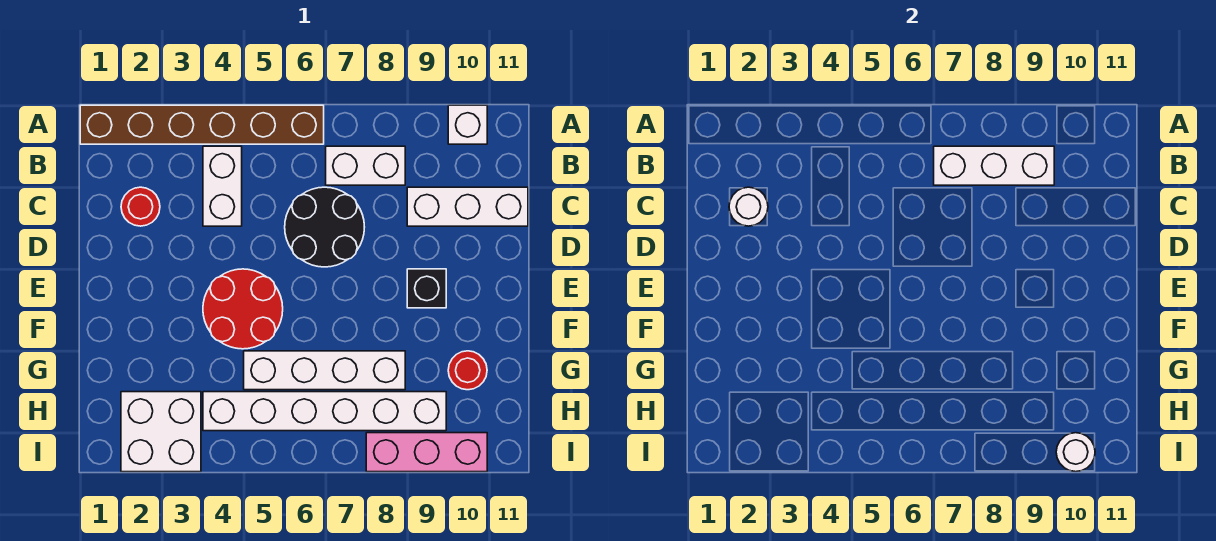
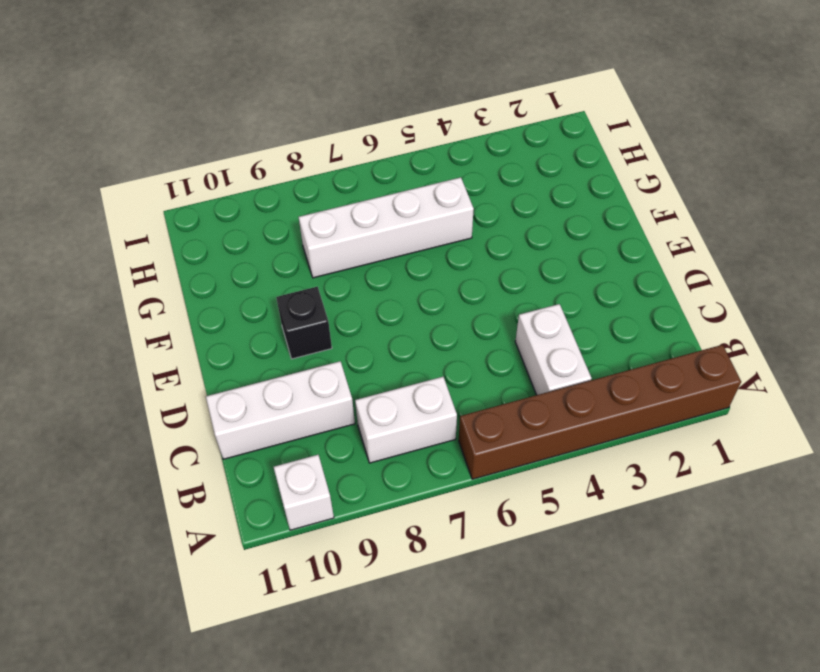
none -> red 1x1 round brick [121,187,160,226]
none -> black 2x2 round brick [285,187,364,267]
none -> red 2x2 round brick [203,269,283,349]

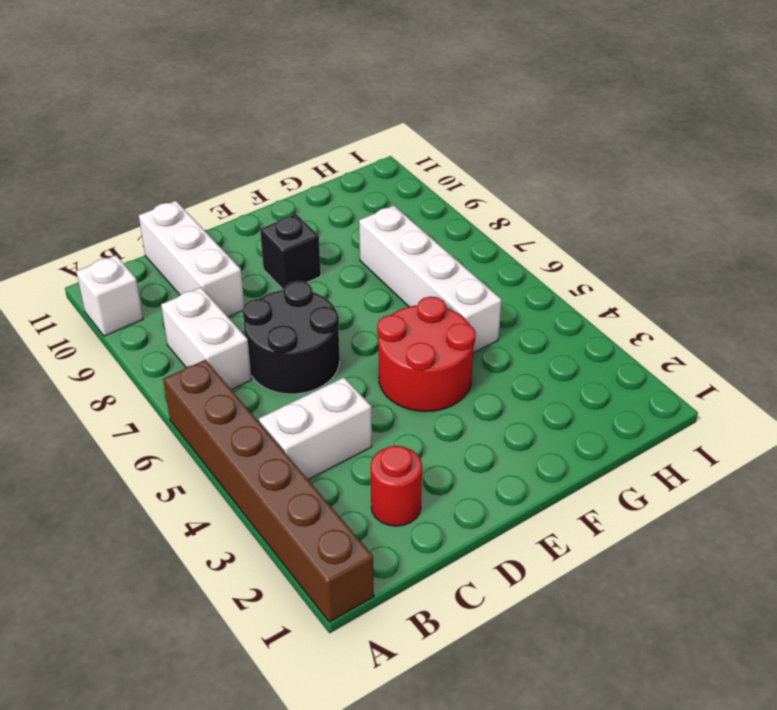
none -> red 1x1 round brick [448,351,487,390]
none -> white 2x2 brick [121,392,201,472]
none -> white 1x6 brick [203,392,446,431]

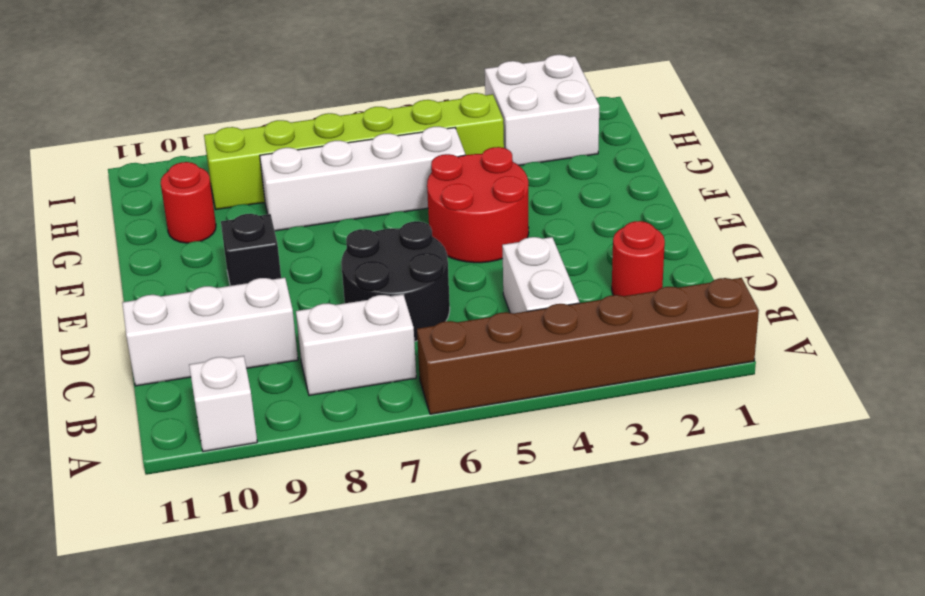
lime 1x6 brick [204,93,504,209] -> white 1x6 brick [203,392,446,431]
none -> pink 1x3 brick [366,433,487,472]
none -> white 1x3 brick [934,146,1054,185]
none -> white 1x1 round brick [729,187,768,226]

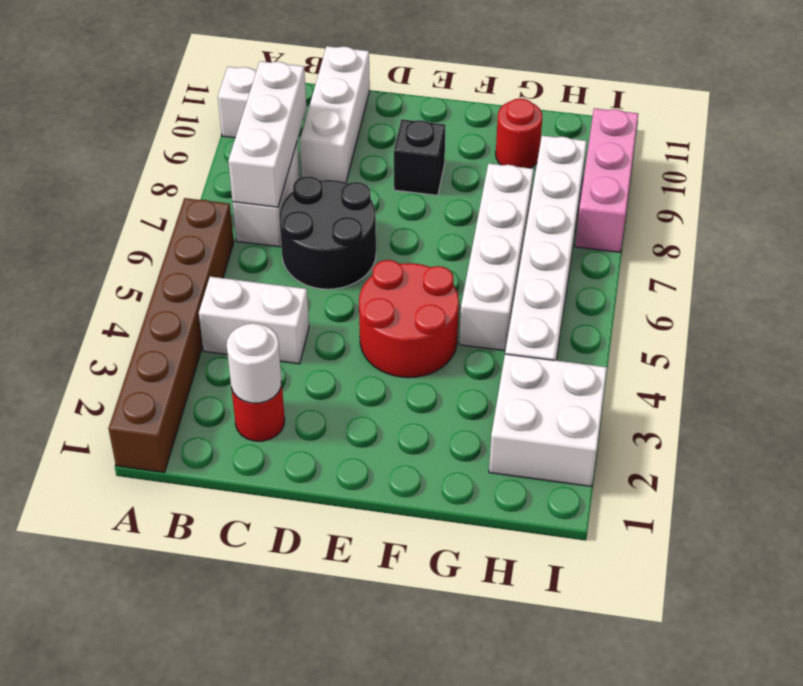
none -> white 1x1 round brick [1056,433,1095,472]

